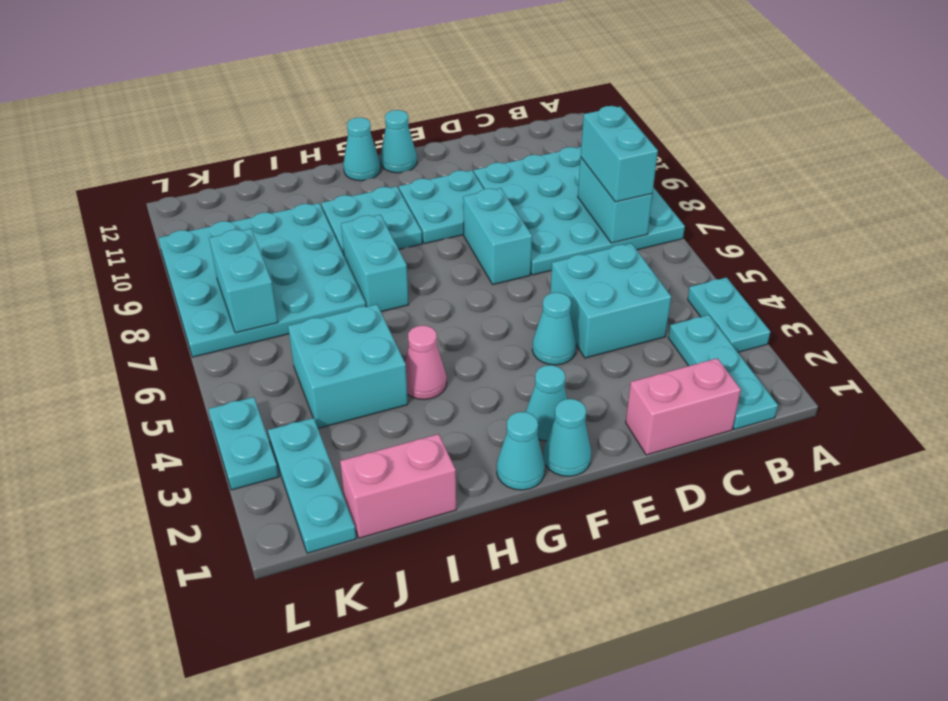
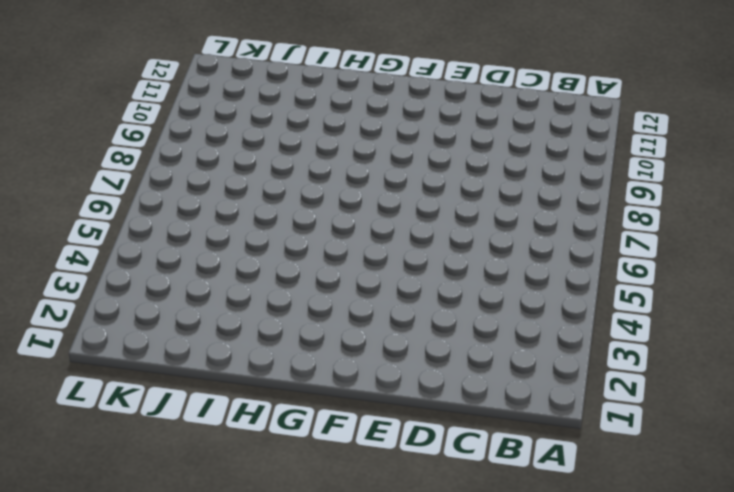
none -> cyan 1x2 plate [688,277,770,352]
none -> cyan 4x4 plate [474,147,685,275]
none -> cyan 1x3 plate [668,315,778,429]

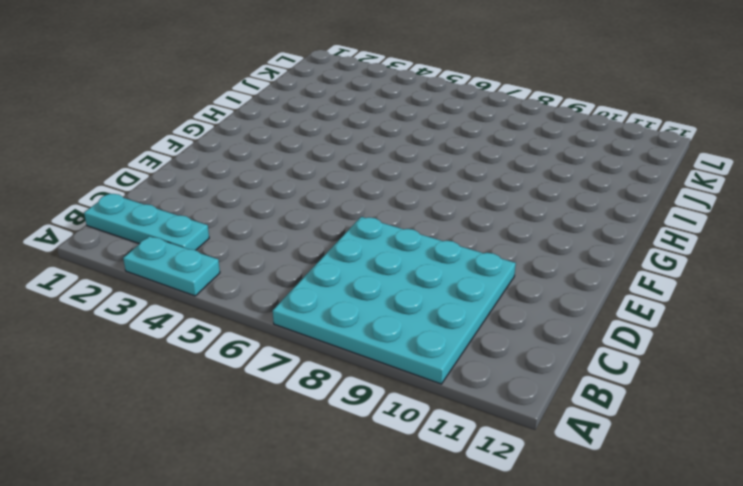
none -> pink 1x2 brick [626,358,741,455]
none -> cyan 2x2 brick [550,243,671,358]
none -> cyan 1x1 cone [532,293,576,365]

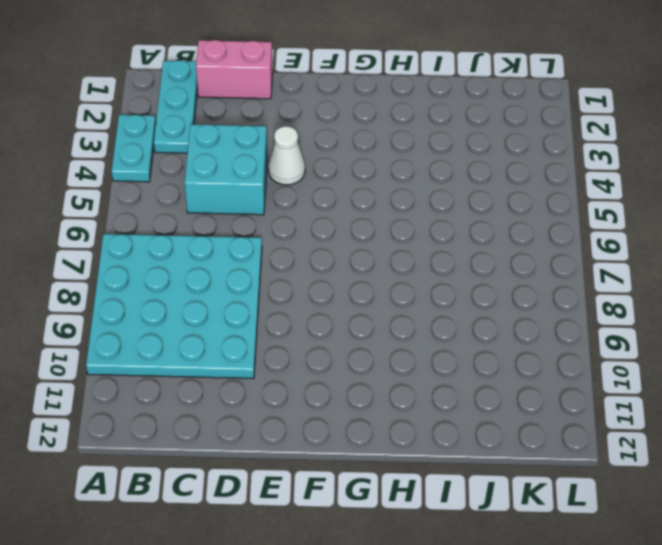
white 1x1 cone [268,126,305,185] -> cyan 1x1 cone [532,293,576,365]
none -> cyan 1x2 brick [463,188,532,284]
none -> cyan 2x2 plate [399,170,484,244]
none -> cyan 1x1 cone [543,399,591,476]

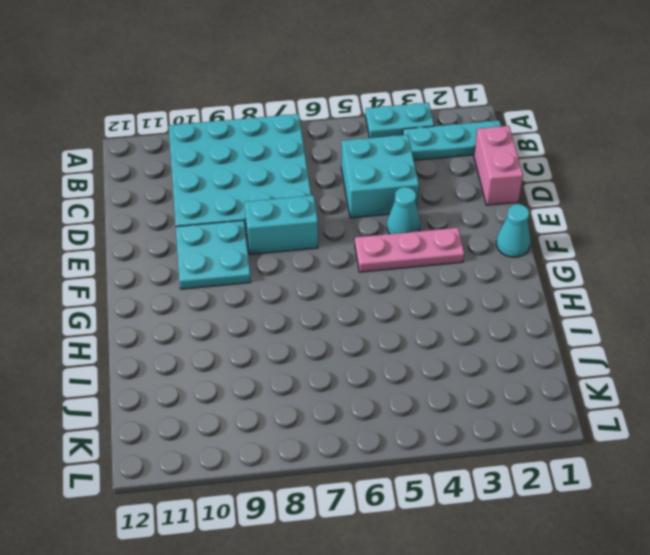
pink 1x3 plate [355,228,464,272] -> none
none -> cyan 1x1 cone [526,365,567,441]
none -> cyan 1x1 cone [380,110,417,173]
none -> cyan 1x1 cone [497,412,545,490]

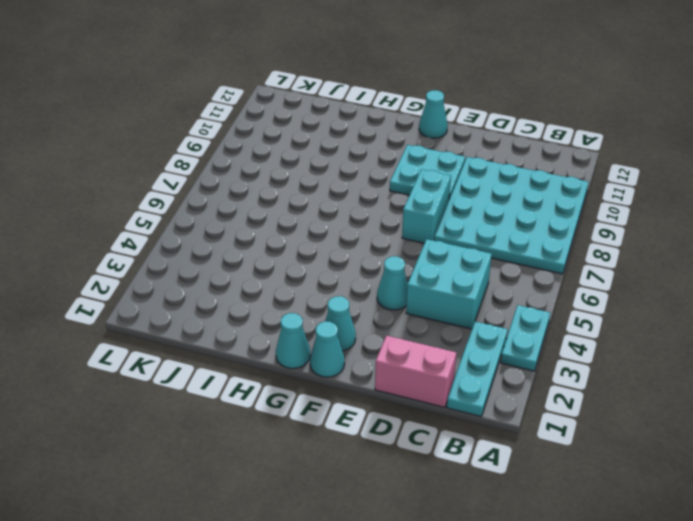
none -> cyan 2x2 plate [321,186,422,255]
none -> cyan 1x1 cone [343,117,381,181]
none -> pink 1x1 cone [405,326,447,400]

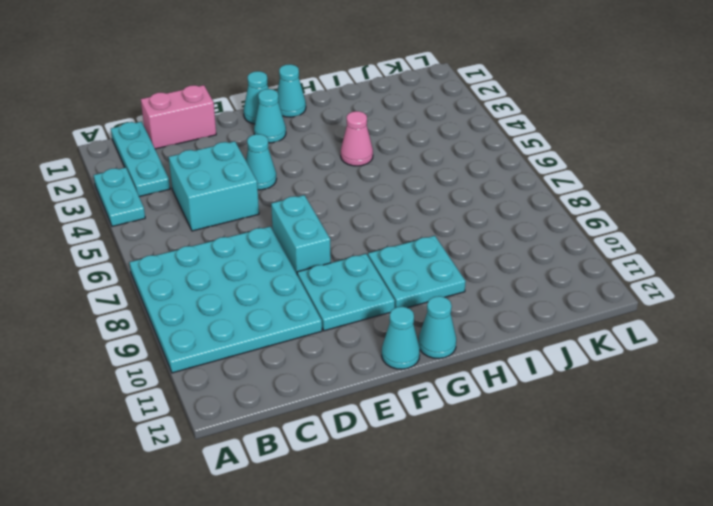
none -> cyan 1x2 brick [341,215,409,312]
none -> pink 1x2 brick [340,434,456,538]
none -> cyan 2x2 brick [288,304,408,428]

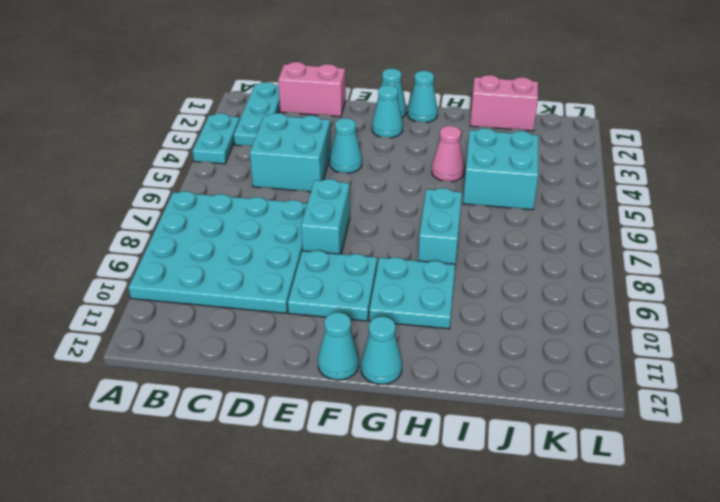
none -> cyan 4x4 plate [158,203,366,357]
none -> cyan 1x3 plate [268,418,356,553]
none -> cyan 1x2 plate [209,397,279,490]

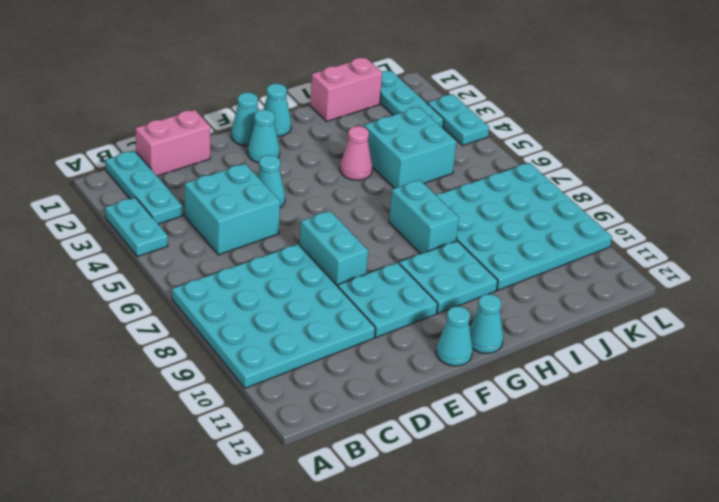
none -> cyan 1x2 brick [578,158,653,243]
none -> cyan 1x2 brick [209,229,278,333]
none -> cyan 1x2 brick [581,106,658,202]

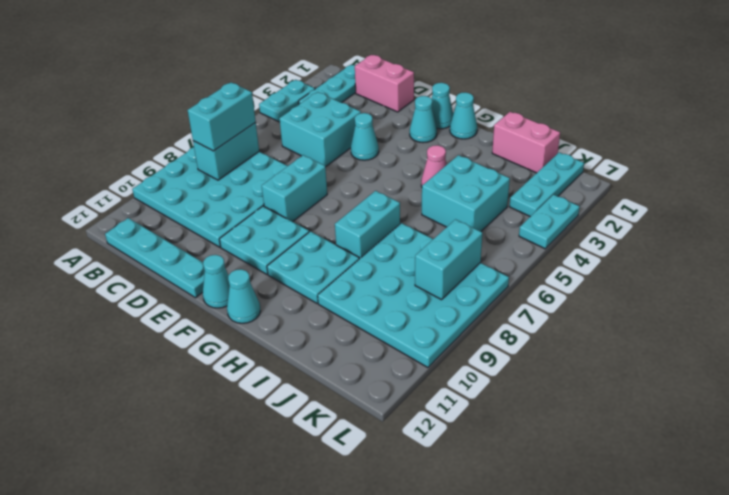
cyan 1x4 plate [105,218,205,298] -> none

